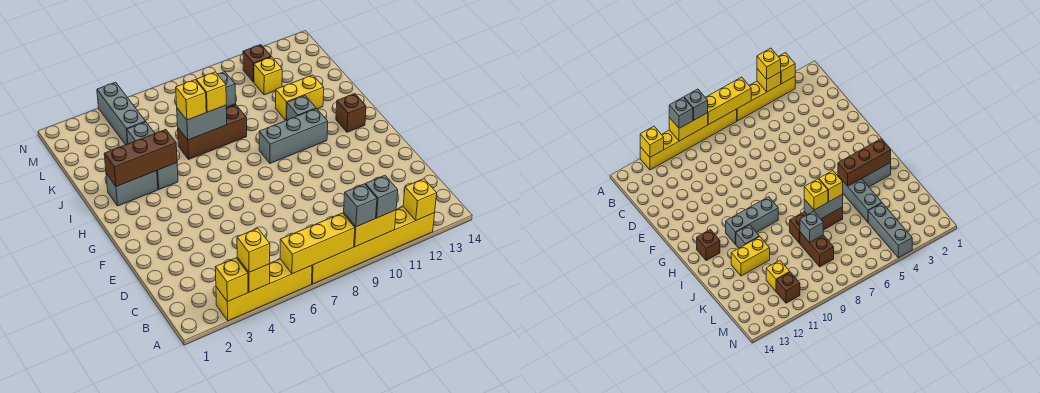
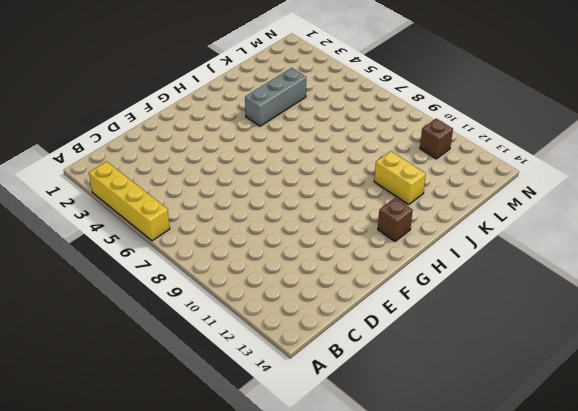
none -> yellow 1x6 brick [312,207,435,284]
none -> grey 1x3 brick [259,109,328,163]
none -> grey 1x2 brick [106,171,158,206]

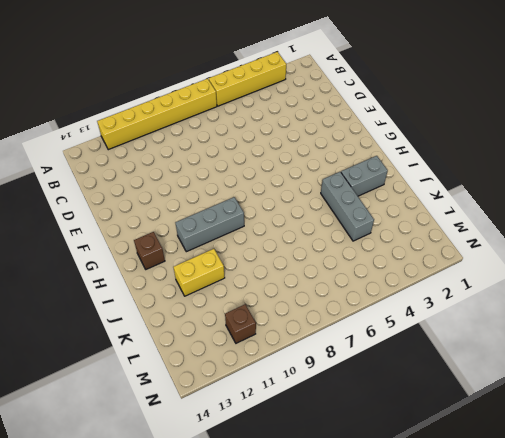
none -> grey 1x1 brick [287,96,316,120]
none -> brown 1x3 brick [178,105,247,159]
none -> brown 1x2 brick [800,232,834,267]

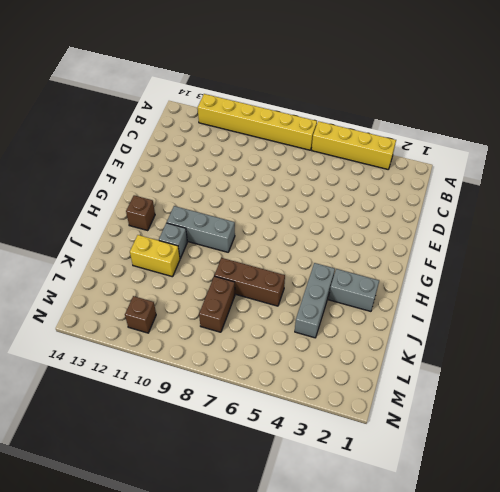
none -> grey 1x3 brick [97,82,146,145]
none -> yellow 1x1 brick [254,57,282,95]
none -> yellow 1x1 brick [215,258,248,302]

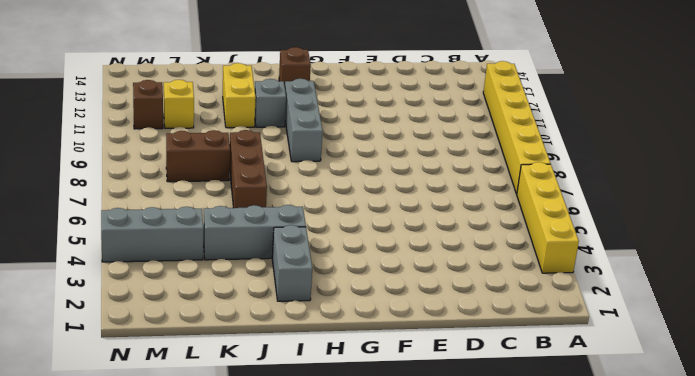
none -> yellow 1x1 brick [215,258,248,302]
none -> yellow 1x1 brick [237,258,270,292]
none -> yellow 1x3 brick [280,213,355,274]

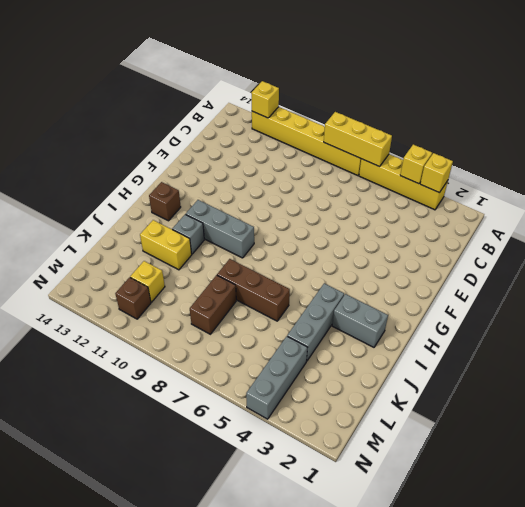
none -> yellow 1x2 brick [344,210,396,247]
none -> brown 1x3 brick [104,130,177,187]
none -> grey 1x2 brick [177,105,227,140]

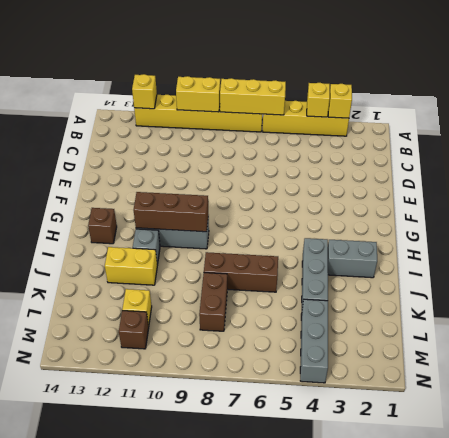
brown 1x3 brick [134,192,208,232] -> brown 1x3 brick moved to [104,130,177,187]
none -> grey 1x2 brick [177,105,227,140]
none -> grey 1x1 brick [218,72,236,107]
none -> yellow 1x1 brick [237,228,270,272]

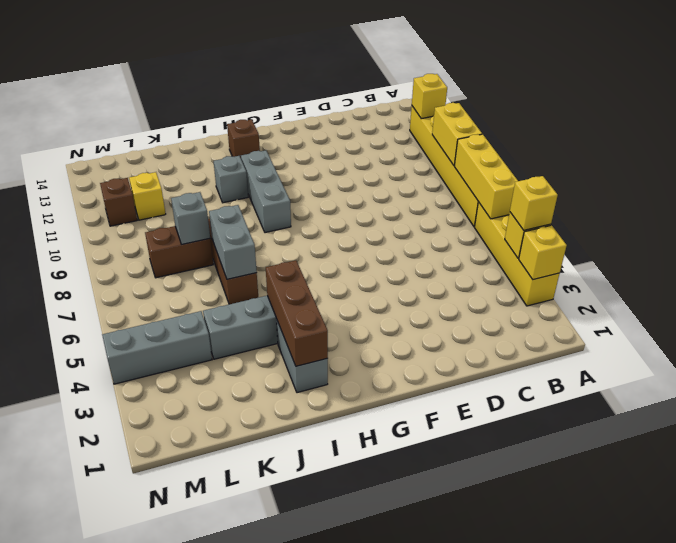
none -> yellow 1x2 brick [276,75,324,120]
none -> grey 1x1 brick [344,184,377,227]
none -> grey 1x1 brick [365,175,398,218]

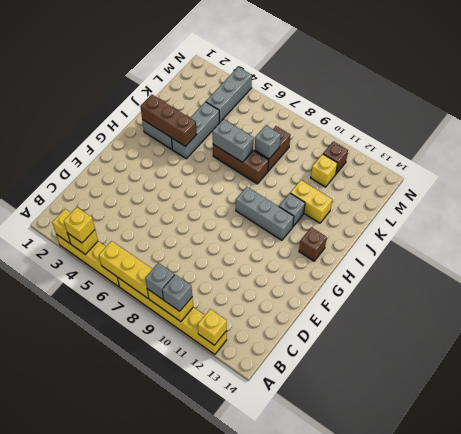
none -> yellow 1x1 brick [176,80,206,120]
none -> yellow 1x1 brick [196,72,226,112]

